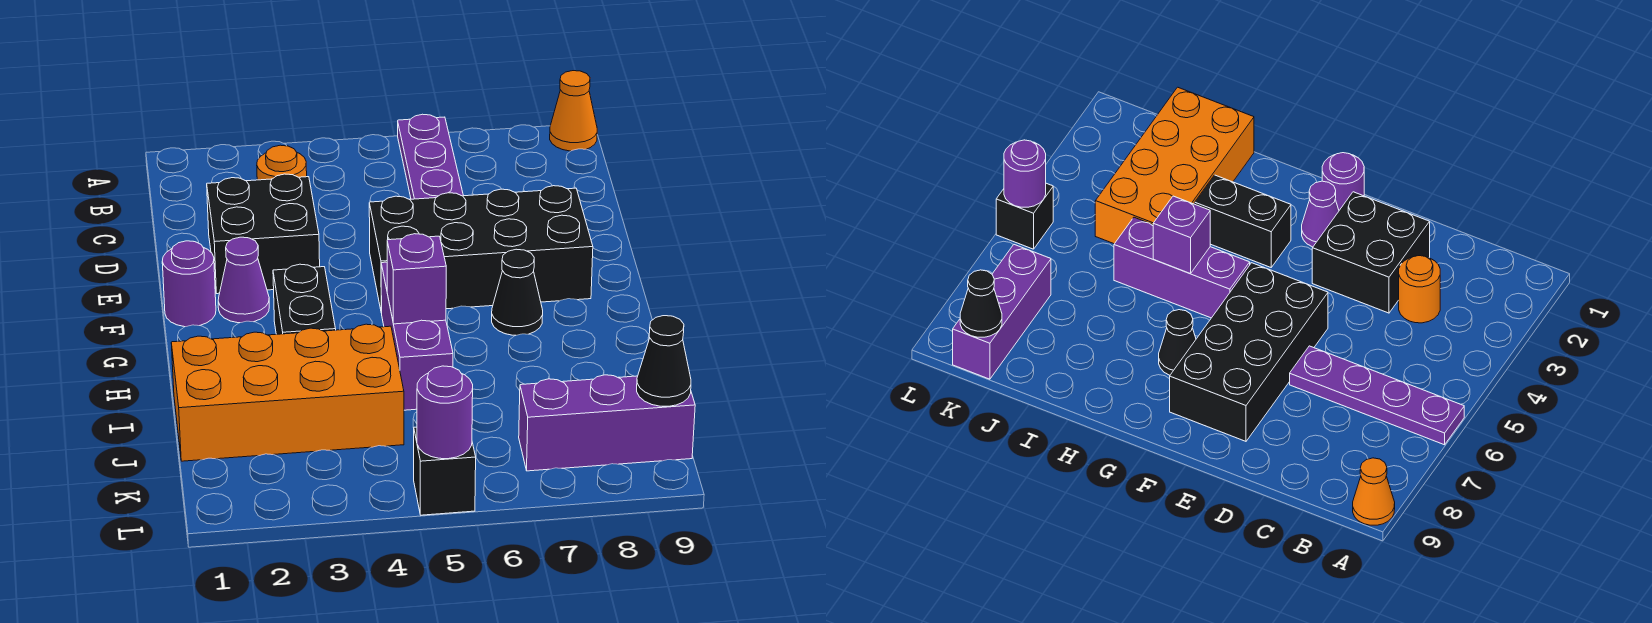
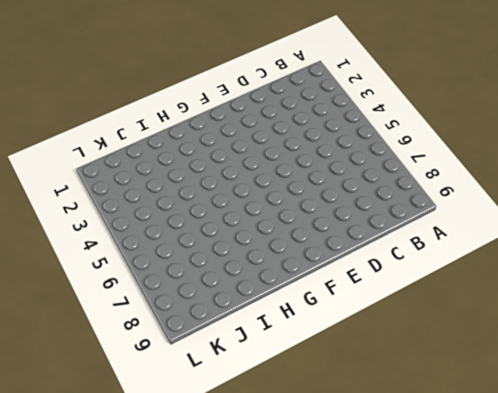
none -> purple 1x4 plate [398,114,463,199]
none -> orange 1x1 cone [550,71,597,151]
none -> orange 1x1 round brick [257,145,307,180]

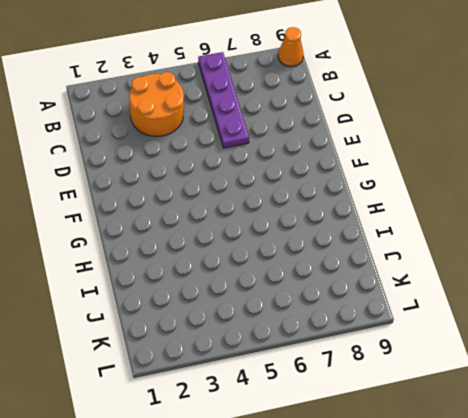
orange 2x2 round brick [129,72,184,136] -> orange 1x1 round brick [257,145,307,180]
none -> black 2x2 brick [207,174,320,294]
none -> black 2x4 brick [369,186,593,313]
none -> purple 1x1 round brick [162,241,216,327]

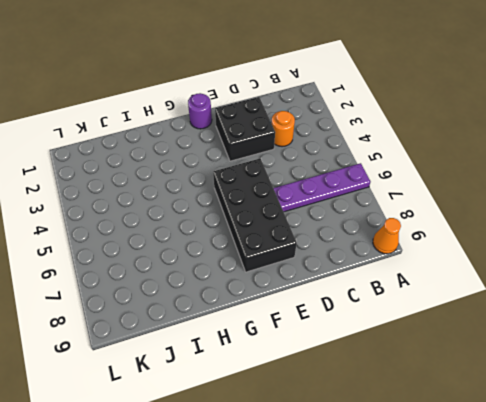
none -> purple 1x1 cone [218,237,269,323]
none -> black 1x2 brick [273,264,336,334]
none -> purple 1x3 brick [381,262,453,410]

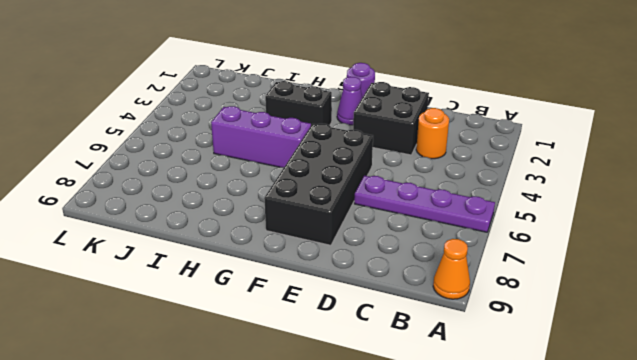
none -> black 1x1 cone [492,249,543,335]
none -> orange 2x4 brick [171,324,404,461]
none -> purple 1x3 brick [519,375,695,471]

